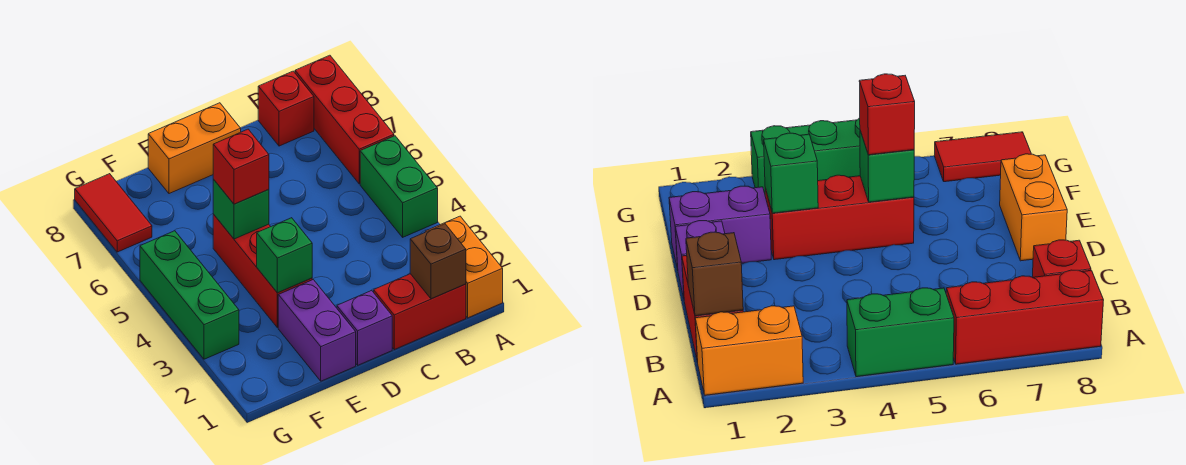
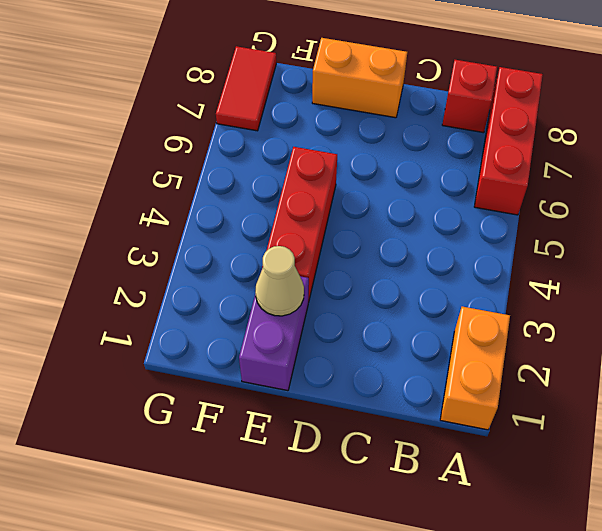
tan 1x1 cone [255,246,304,316] -> none
none -> green 1x2 brick [360,136,438,237]
none -> red 1x2 brick [374,274,466,350]
none -> purple 1x1 brick [337,291,392,365]

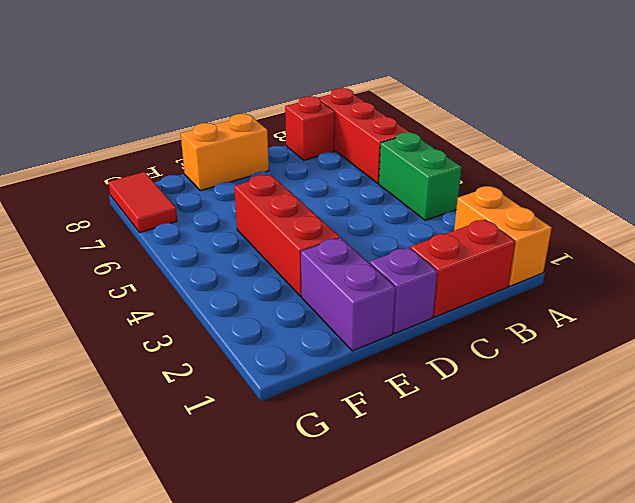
none -> green 1x3 brick [140,231,239,359]
none -> brown 1x1 brick [410,224,466,299]
none -> green 1x1 brick [257,218,312,293]

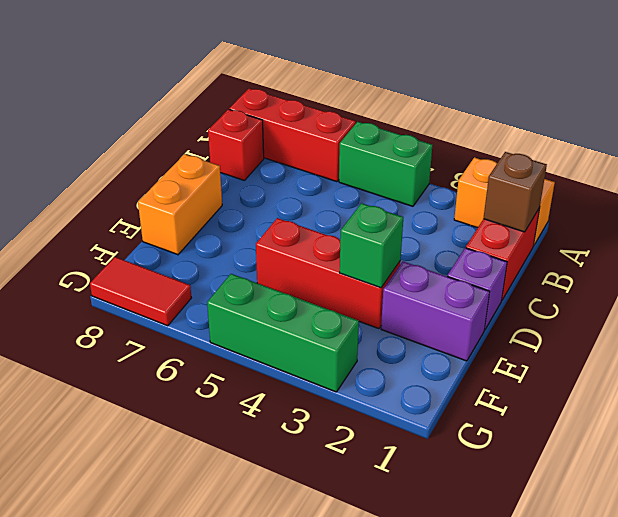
none -> green 1x1 brick [213,179,269,239]
none -> red 1x1 brick [213,129,269,204]

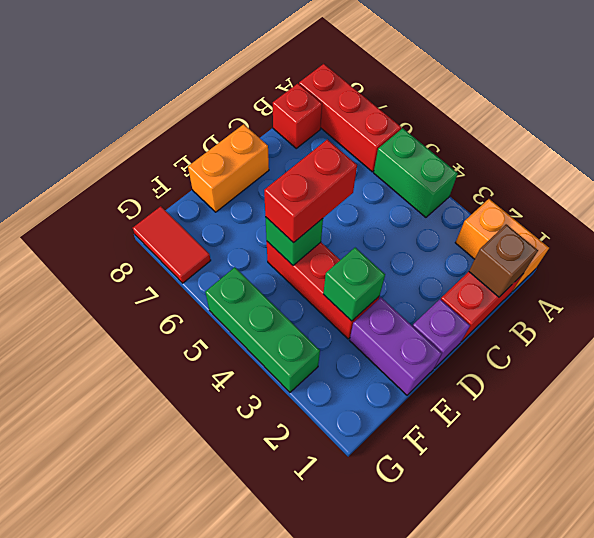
red 1x2 brick [264,139,357,243] -> red 1x1 brick [213,129,269,204]

